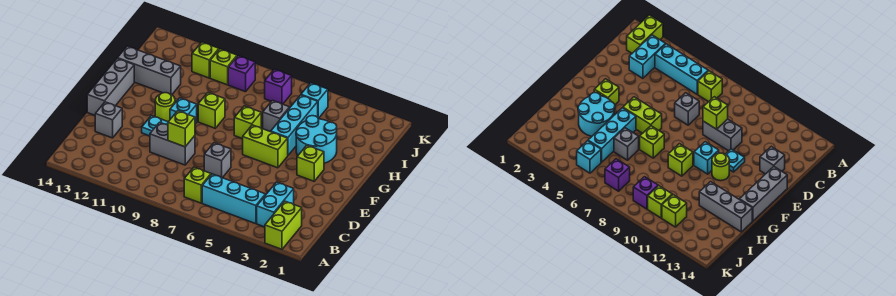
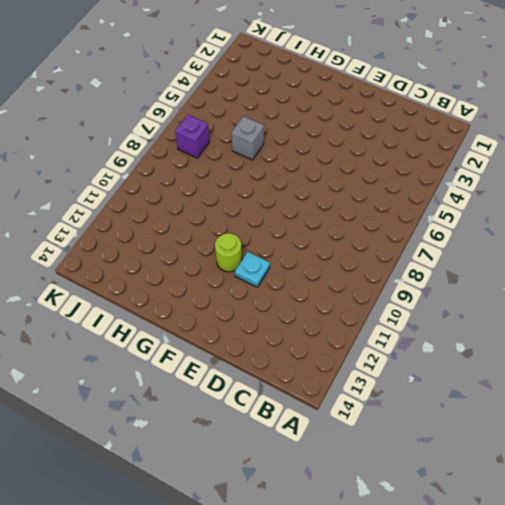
none -> lime 1x2 brick [265,201,302,249]
none -> cyan 1x2 brick [257,182,294,227]
none -> cyan 1x3 brick [202,174,265,224]

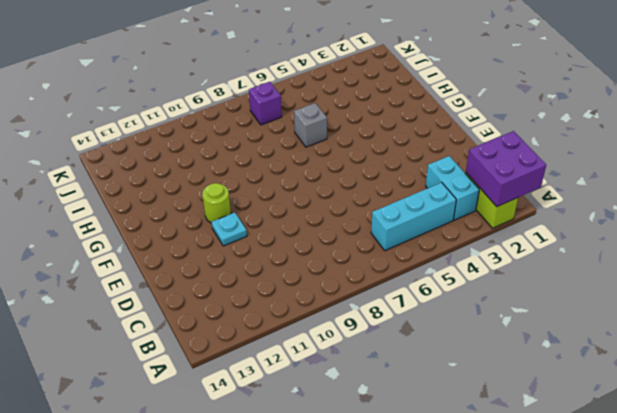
purple 2x2 brick [466,131,546,207] -> none
none -> lime 1x1 brick [184,167,211,203]
none -> grey 1x1 brick [204,143,231,178]
none -> grey 1x2 brick [150,122,195,165]

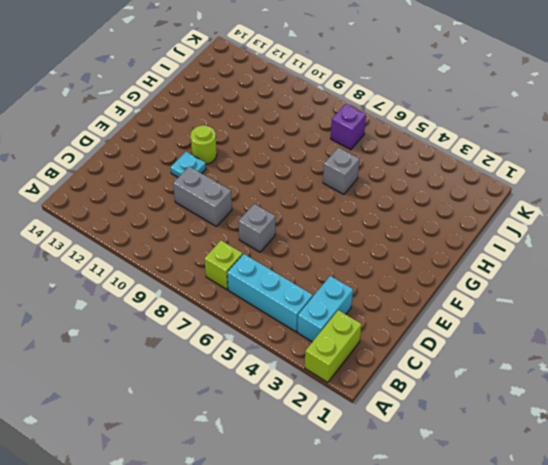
none -> grey 1x1 brick [95,102,122,138]
none -> grey 1x3 brick [87,58,134,115]
none -> lime 1x1 brick [297,145,324,181]

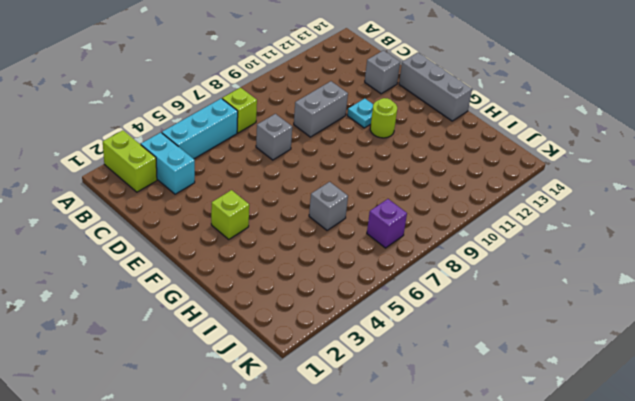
none -> lime 1x2 brick [243,125,288,168]
none -> cyan 1x1 brick [170,98,197,124]
none -> cyan 2x2 round brick [296,116,337,163]

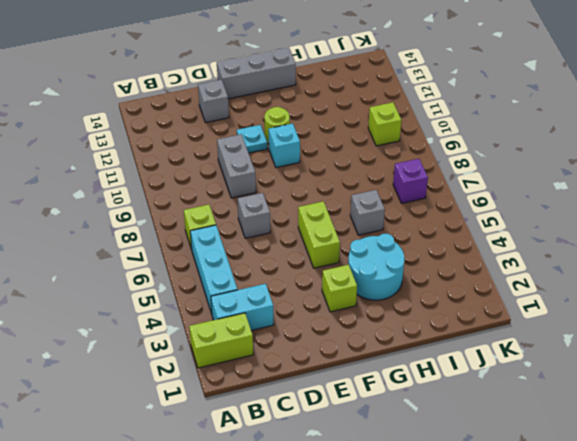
none -> cyan 1x3 brick [271,95,318,155]
none -> lime 1x1 brick [234,106,261,139]
none -> lime 1x1 brick [198,93,225,128]

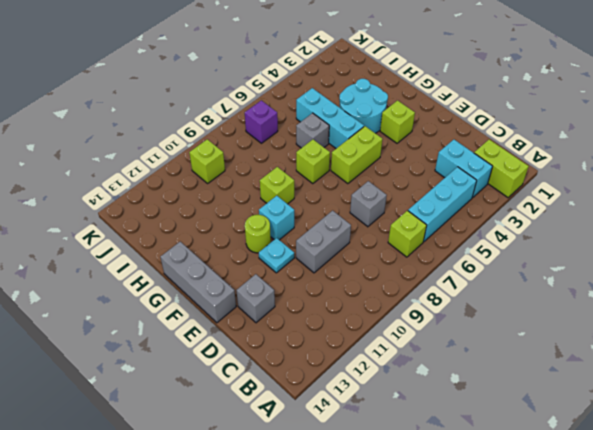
none -> grey 1x3 brick [118,46,181,95]
none -> cyan 1x1 brick [301,83,328,119]
none -> purple 1x1 brick [228,56,255,92]

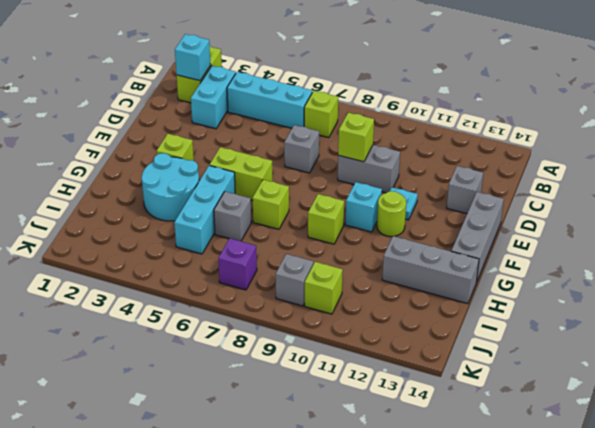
cyan 1x1 brick [175,34,211,81] -> cyan 1x1 brick moved to [301,83,328,119]
grey 1x1 brick [276,254,314,306] -> purple 1x1 brick [228,56,255,92]
none -> lime 1x1 brick [192,42,219,78]

